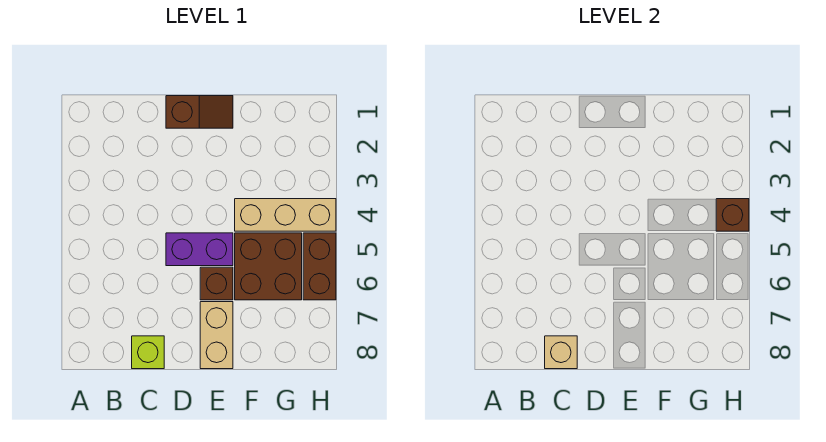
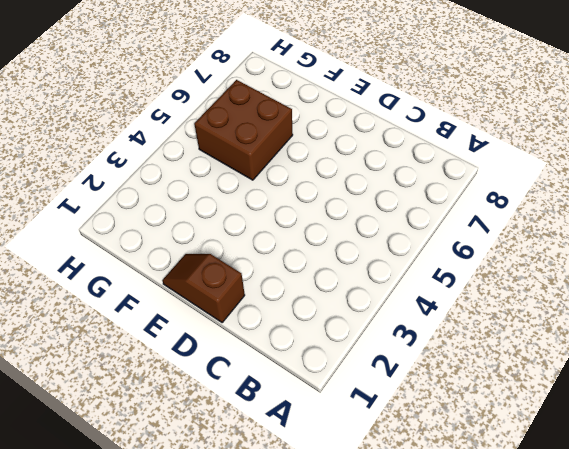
none -> lime 1x1 brick [132,336,164,369]
none -> purple 1x2 brick [166,233,233,266]

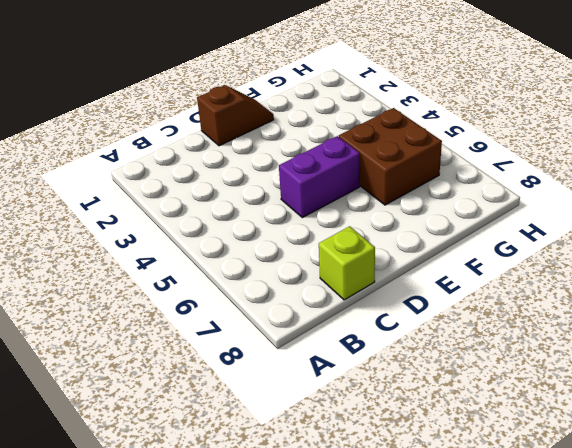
none -> brown 1x1 brick [200,267,233,300]
none -> tan 1x2 brick [200,302,233,369]

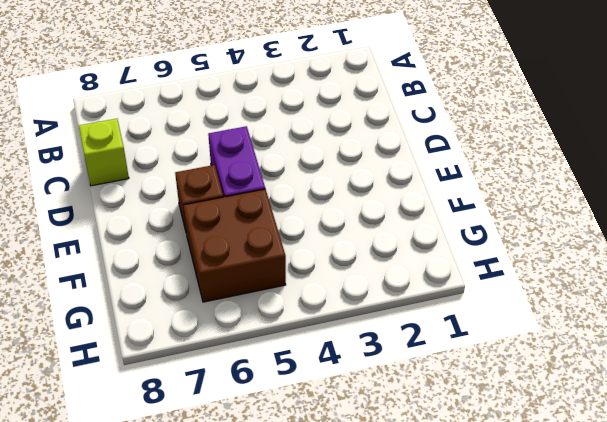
none -> brown 1x2 slope [166,96,233,128]
none -> tan 1x2 brick [200,302,233,369]

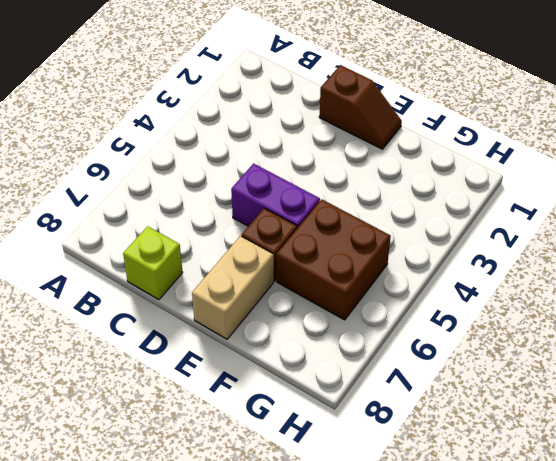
none -> tan 1x3 brick [235,199,336,231]
none -> brown 1x2 brick [303,233,336,300]

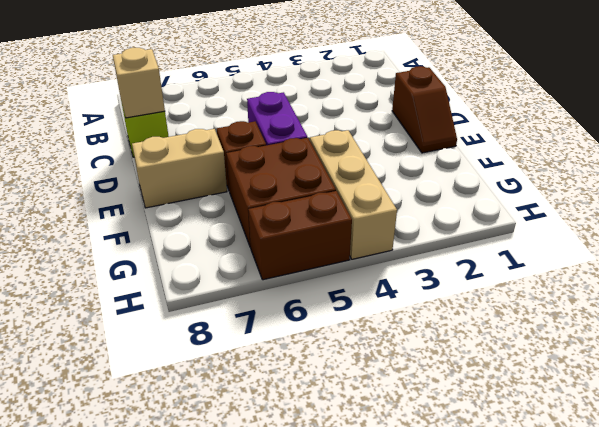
none -> brown 1x1 brick [716,199,749,231]

